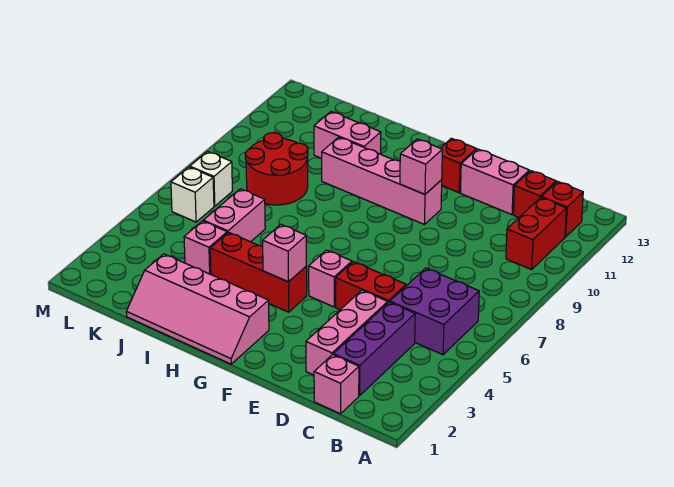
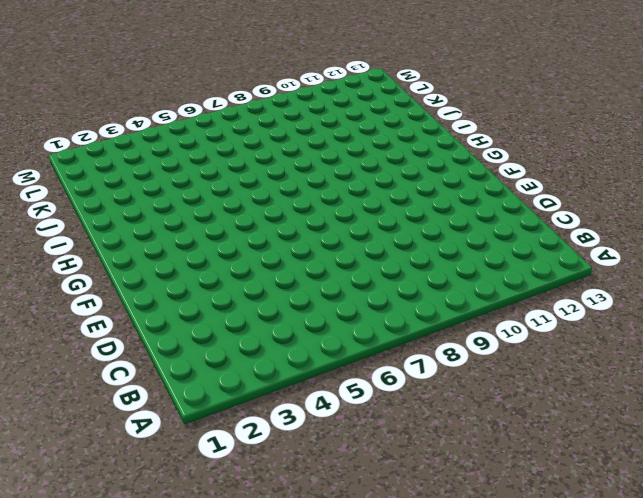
none -> purple 2x2 brick [390,268,479,355]
none -> red 1x2 brick [506,197,566,270]
none -> red 1x1 brick [541,182,583,237]

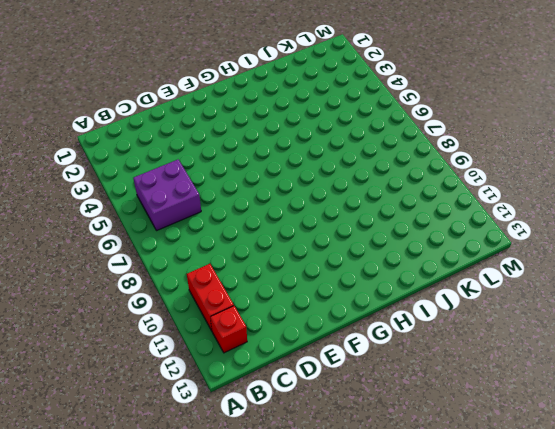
none -> pink 1x1 brick [314,355,359,414]
none -> purple 1x3 brick [333,302,415,396]
none -> red 1x1 brick [513,171,556,217]

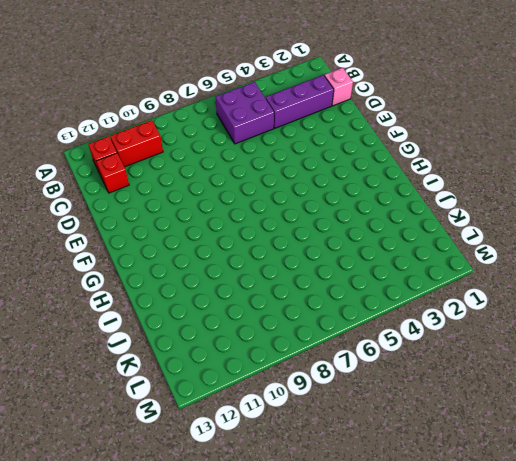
none -> pink 1x3 brick [306,290,388,375]
none -> red 1x2 brick [336,262,406,310]
none -> pink 1x2 brick [461,149,529,215]

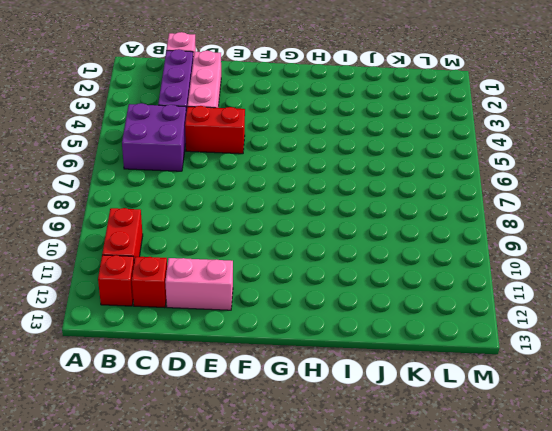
none -> pink 1x1 brick [309,250,352,307]
none -> pink 1x4 brick [321,137,442,225]
none -> red 1x1 brick [441,138,476,193]

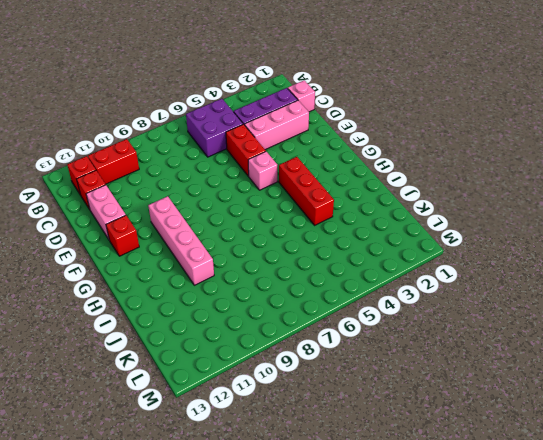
none -> pink 2x4 slope [126,254,269,364]
none -> pink 1x2 brick [314,112,381,158]
none -> pink 1x1 brick [184,221,227,274]

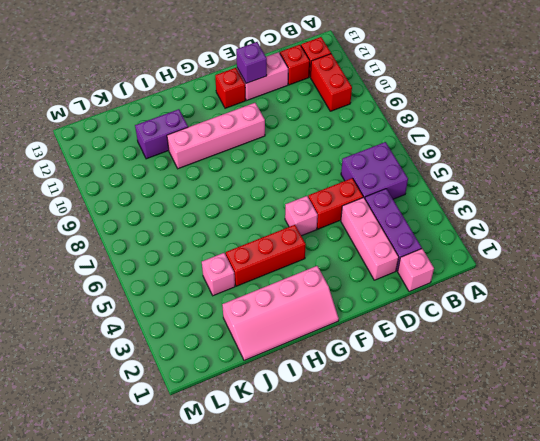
purple 1x1 brick [236,42,267,83] -> none
purple 1x2 brick [135,109,188,159] -> pink 1x2 brick [314,112,381,158]
none -> pink 1x2 brick [203,189,265,242]
none -> red 2x2 round brick [245,133,308,205]
none -> white 1x1 brick [171,167,214,222]

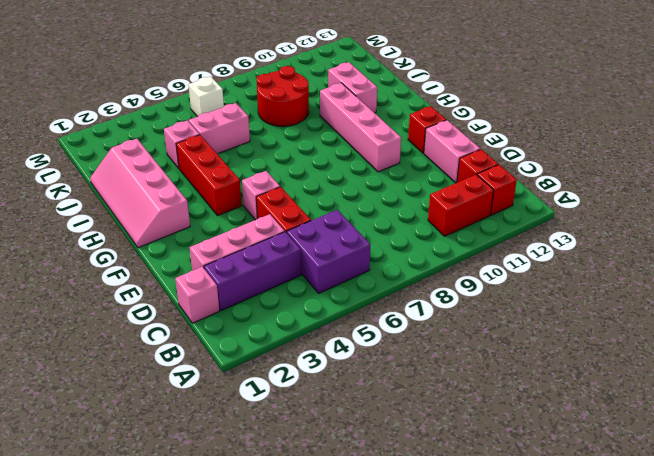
none -> white 1x1 brick [190,151,232,206]
none -> pink 1x1 brick [400,139,442,194]
none -> pink 1x1 brick [263,225,306,282]

